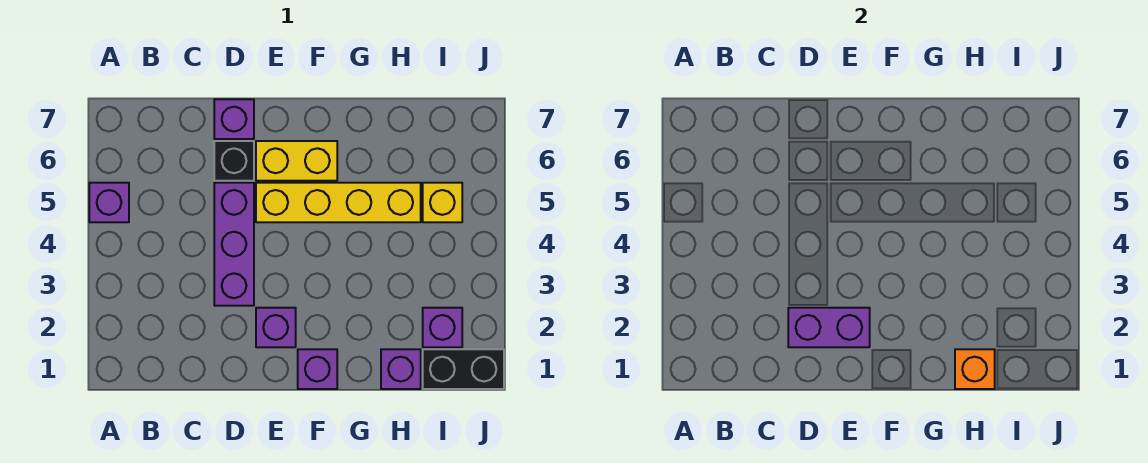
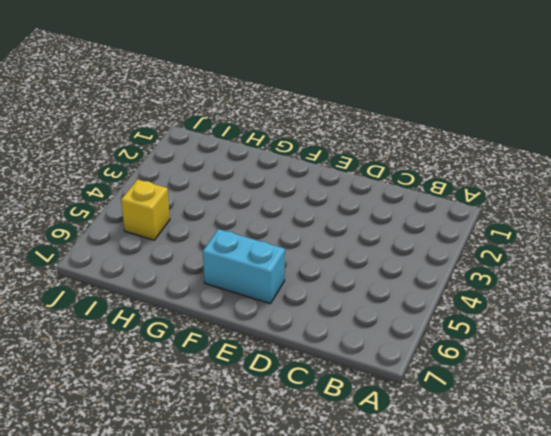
cyan 1x2 brick [203,229,285,304] -> yellow 1x2 brick [256,141,337,181]
none -> purple 1x1 brick [89,183,129,222]
none -> purple 1x3 brick [214,183,254,306]
none -> black 1x1 brick [214,141,254,181]

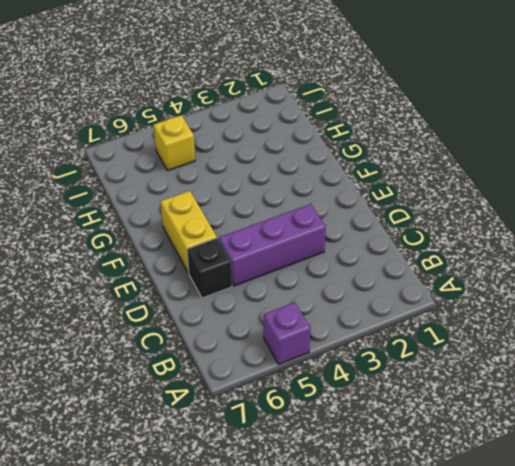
none -> purple 1x1 brick [214,99,254,139]
none -> purple 1x1 brick [256,308,296,347]
none -> yellow 1x4 brick [256,183,421,222]

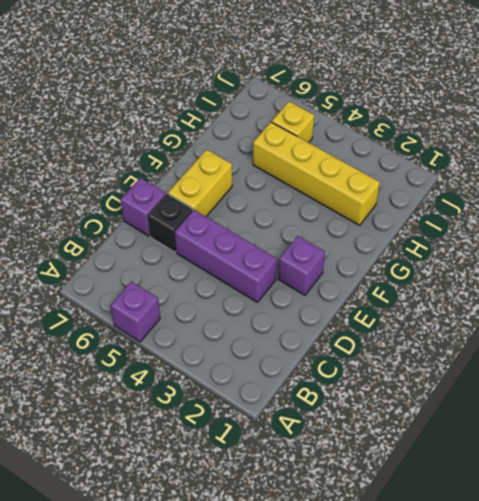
yellow 1x4 brick [253,122,380,225] -> yellow 1x4 brick turned to [256,183,421,222]
none -> purple 1x1 brick [298,349,337,389]
none -> purple 1x1 brick [381,349,421,389]
none -> black 1x2 brick [423,349,504,389]

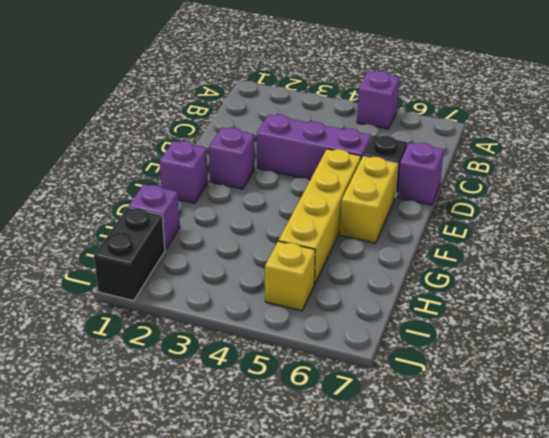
none -> purple 1x1 brick [423,308,462,347]
none -> purple 1x2 brick [788,308,870,347]
none -> orange 1x1 brick [955,349,995,389]

